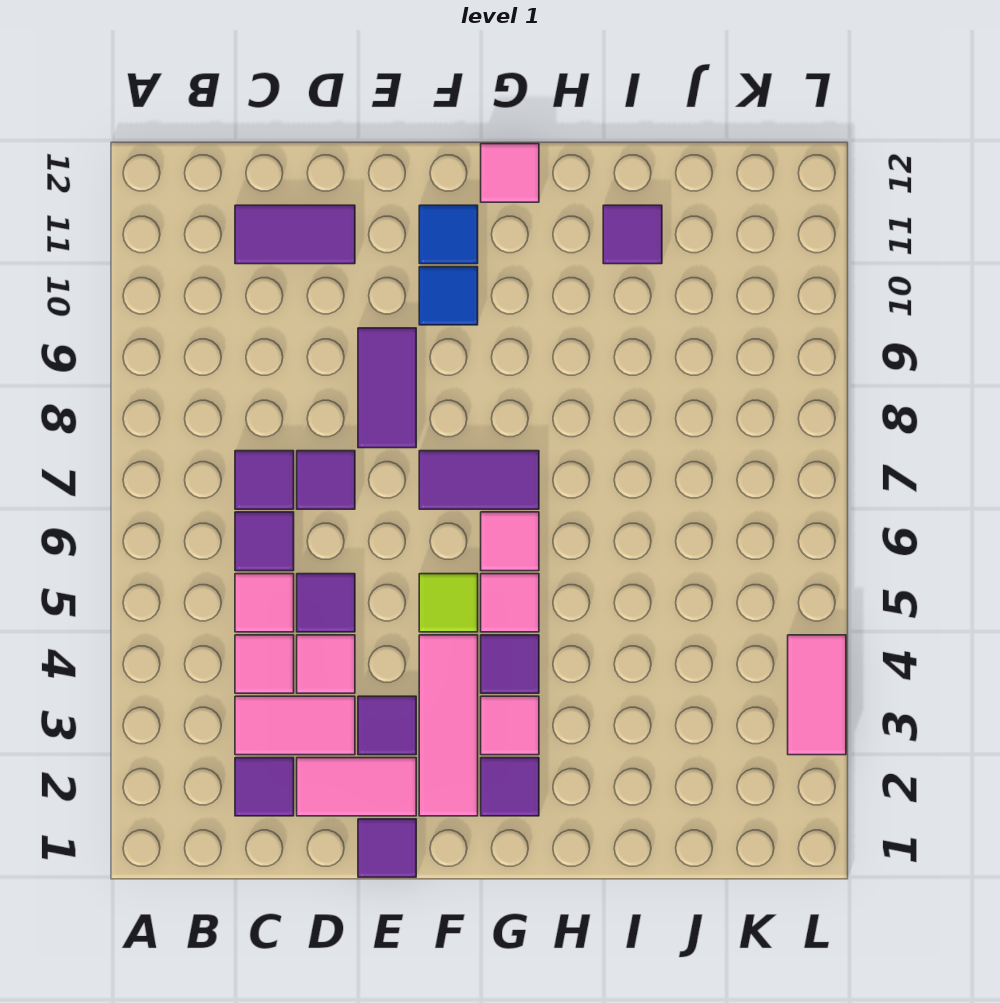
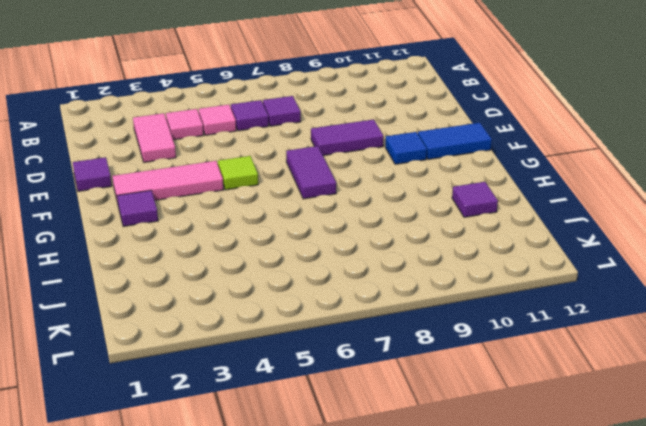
blue 1x2 tile [418,123,492,159] -> blue 1x1 tile [419,205,478,264]
none -> purple 1x1 tile [235,758,294,816]
none -> purple 1x2 tile [235,205,355,264]
none -> pink 1x2 tile [297,758,416,816]

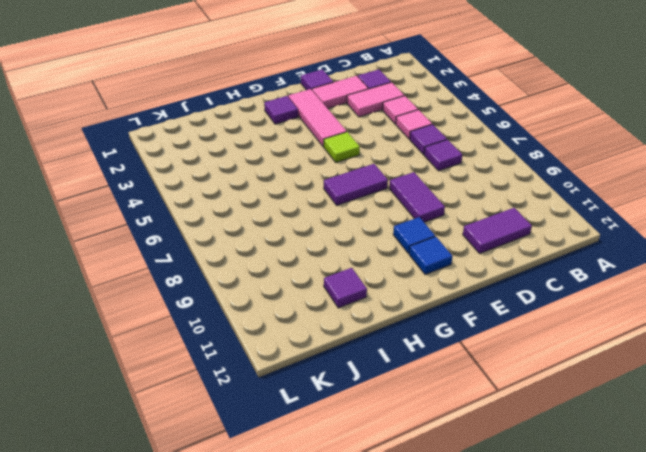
none -> pink 1x1 tile [297,635,355,693]
none -> purple 1x1 tile [297,574,355,632]
none -> purple 1x1 tile [297,451,355,509]

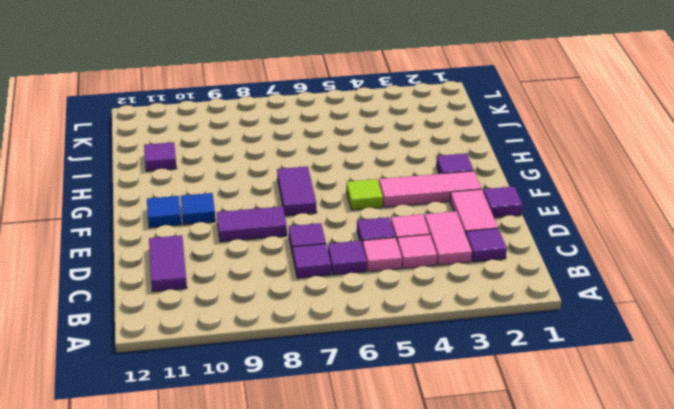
none -> purple 1x1 tile [358,696,416,755]
none -> pink 1x1 tile [481,696,539,755]
none -> purple 1x1 tile [481,635,539,693]

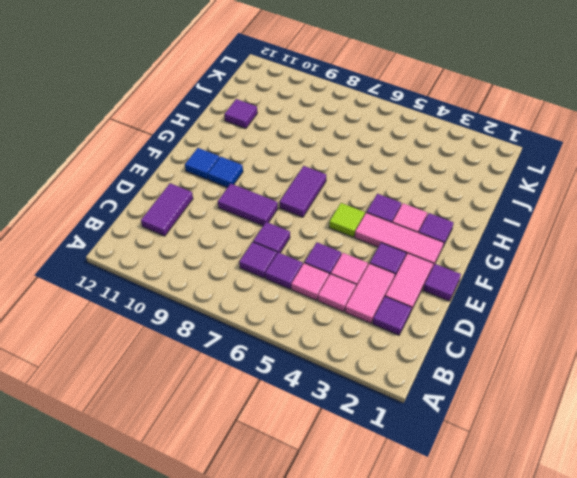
none -> pink 1x1 tile [481,574,539,632]
none -> pink 1x1 tile [481,512,539,571]
none -> pink 1x1 tile [481,144,539,202]

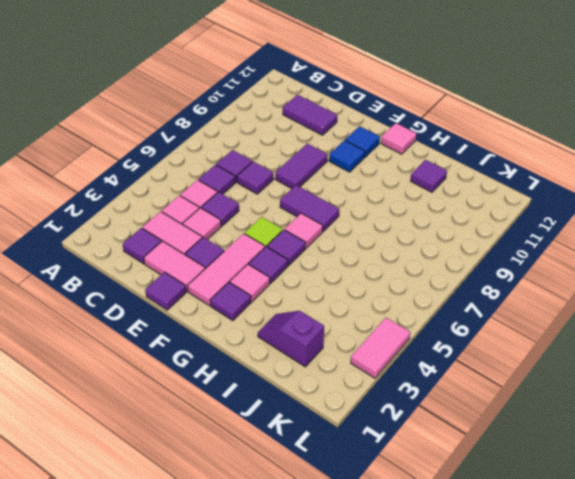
purple 1x1 tile [267,230,306,266] -> pink 1x1 tile [481,574,539,632]
purple 1x2 slope [258,311,324,367] -> none

